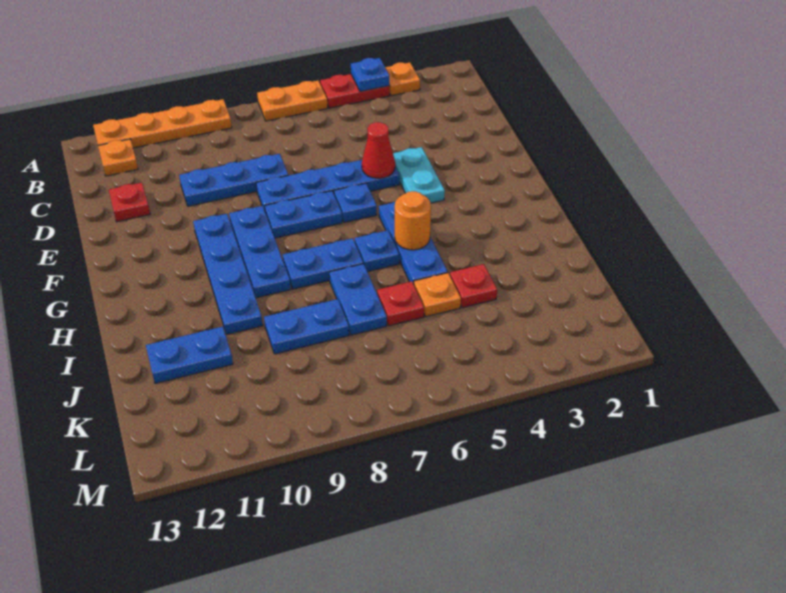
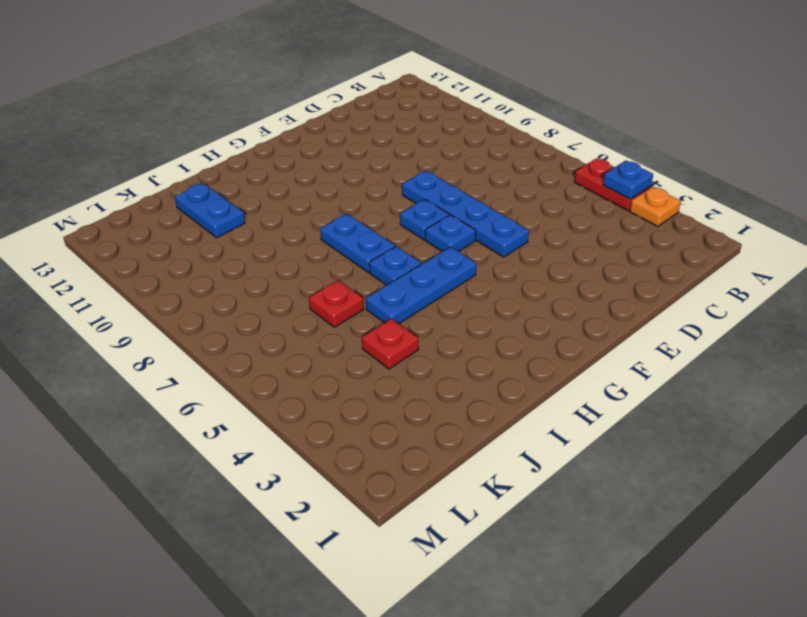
blue 1x1 plate [400,199,449,240] -> blue 1x2 plate [265,191,342,238]
none -> orange 1x2 plate [257,81,328,121]
none -> orange 1x4 plate [93,99,232,148]
none -> orange 1x1 plate [98,139,138,176]

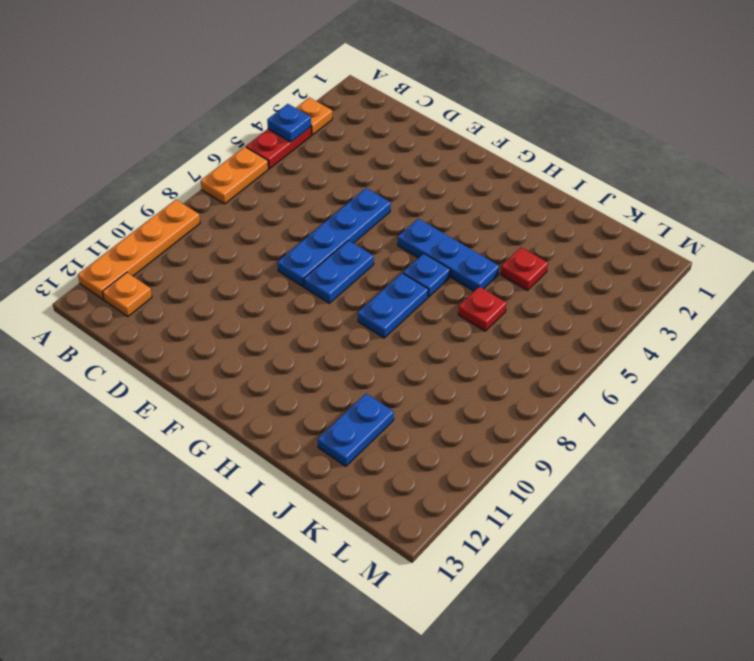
none -> blue 1x3 plate [179,154,288,206]
none -> red 1x1 plate [109,183,150,222]
none -> cyan 1x2 plate [393,147,445,203]

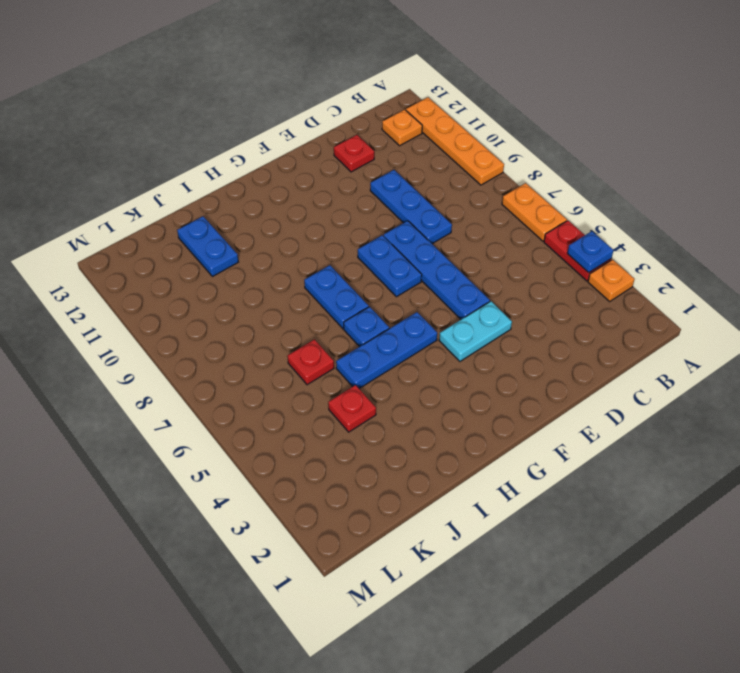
none -> blue 1x1 plate [334,183,377,223]
none -> blue 1x3 plate [229,206,291,298]
none -> blue 1x4 plate [193,214,263,335]

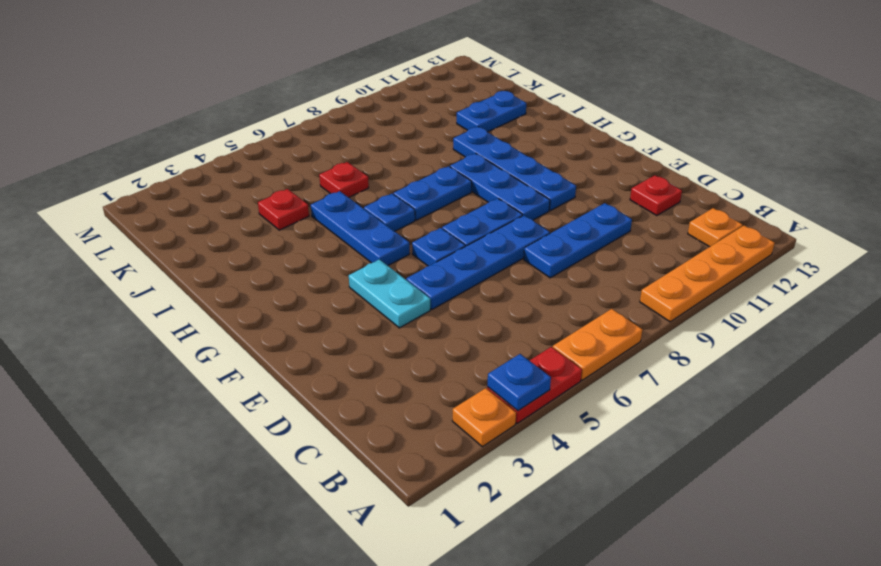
none -> blue 1x2 plate [329,264,387,335]
none -> orange 1x1 plate [414,273,461,317]
none -> blue 1x2 plate [264,299,349,354]

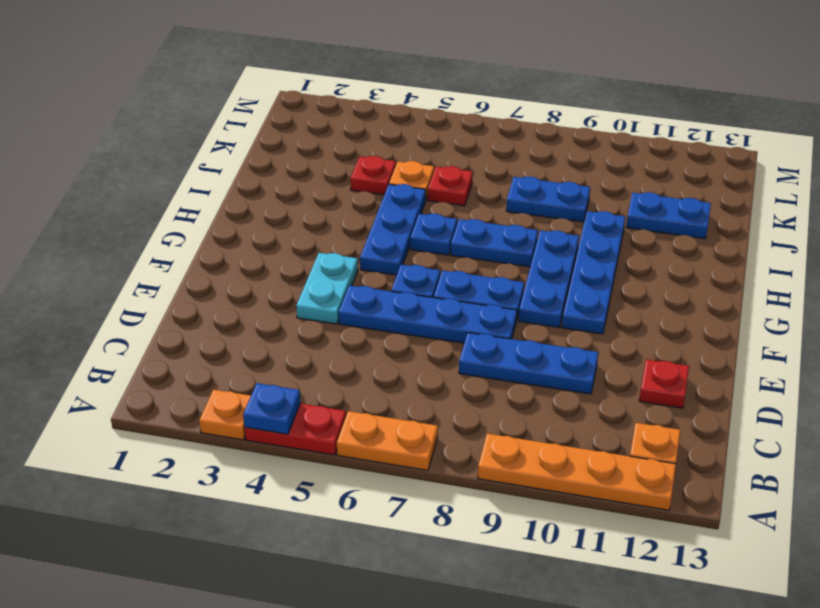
none -> blue 1x2 plate [329,264,387,335]
none -> red 1x1 cone [362,122,395,178]
none -> orange 1x1 round brick [395,191,431,250]

